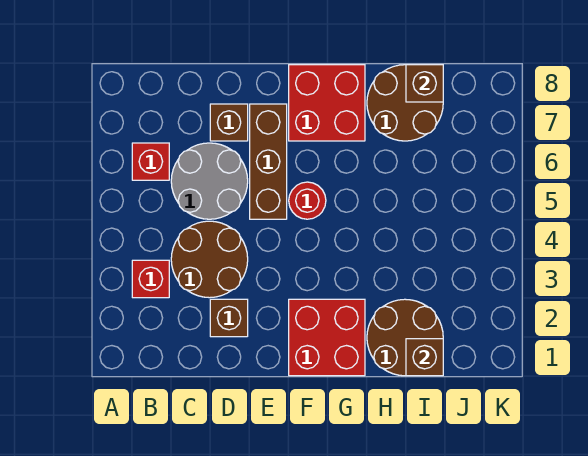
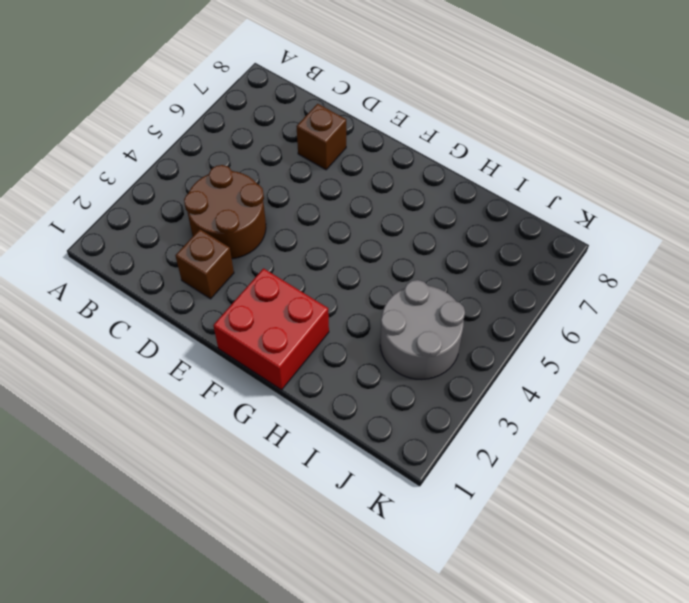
grey 2x2 round brick [380,280,465,380] -> grey 2x2 round brick moved to [171,143,248,219]
none -> red 1x1 brick [132,260,169,298]
none -> red 1x1 brick [132,143,169,180]
none -> brown 1x3 brick [250,104,287,219]

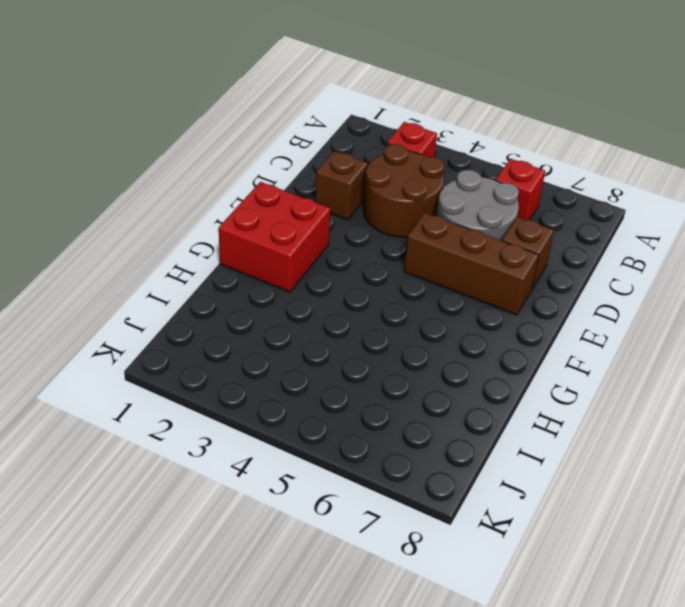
none -> red 1x1 round brick [289,182,326,219]
none -> red 2x2 brick [289,65,365,141]
none -> brown 2x2 round brick [367,299,443,376]

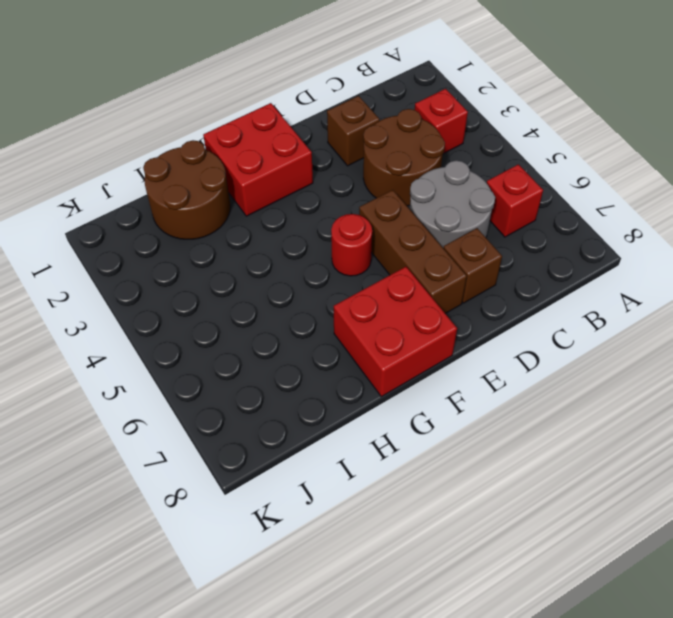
none -> brown 2x2 round brick [367,65,443,141]
none -> brown 1x1 brick [406,339,443,376]
none -> brown 1x1 brick [406,65,443,102]

